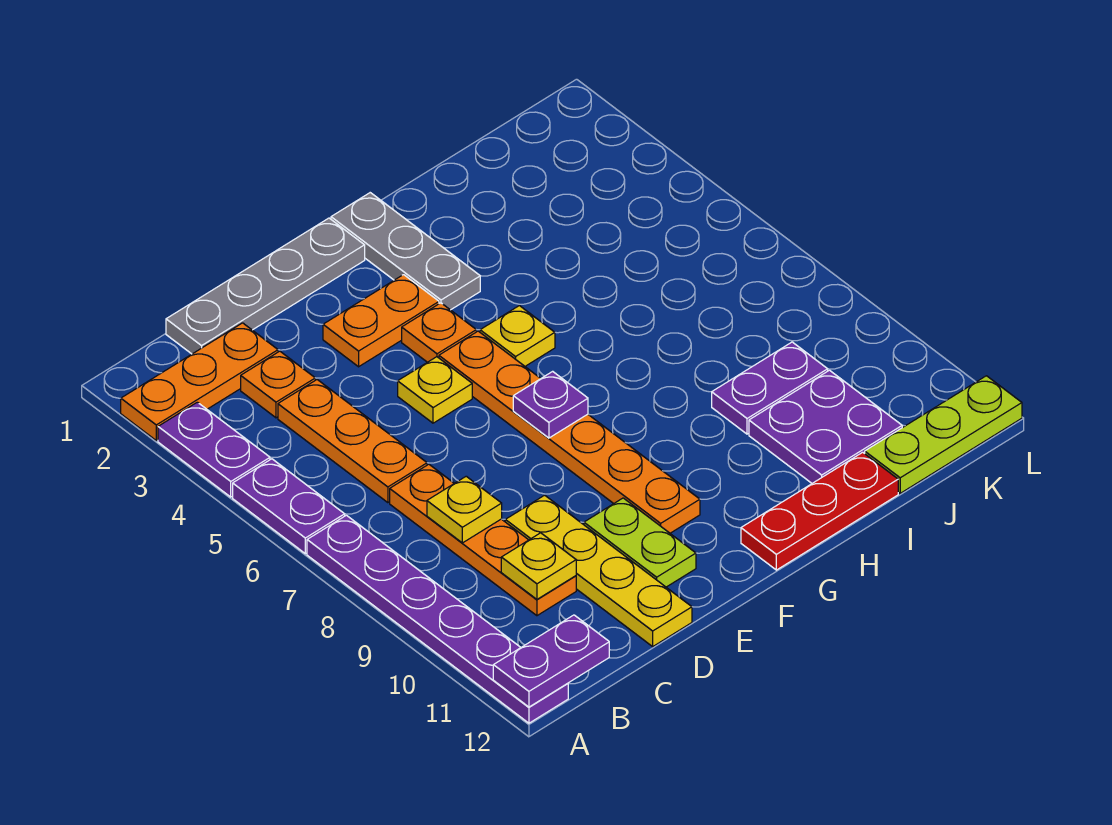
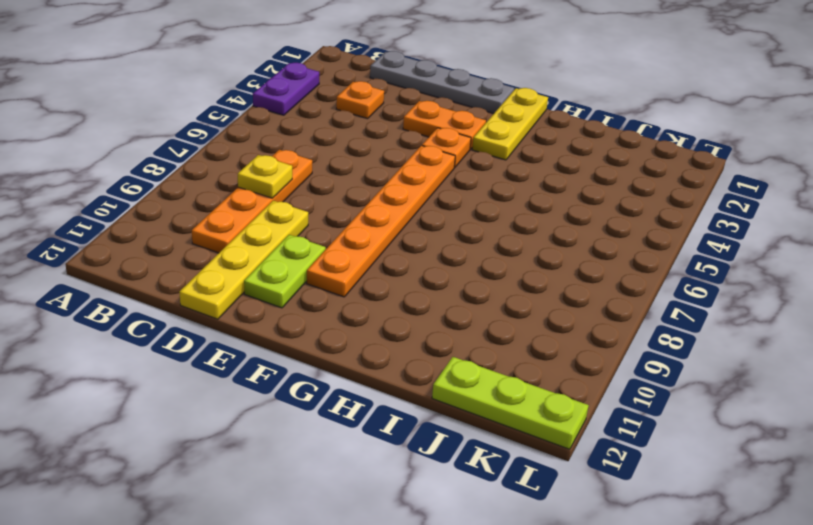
yellow 1x3 plate [472,88,548,160] -> grey 1x3 plate [331,193,480,310]
none -> orange 1x3 plate [121,323,278,440]
none -> purple 1x2 plate [233,459,345,554]
none -> purple 1x6 plate [307,515,568,723]

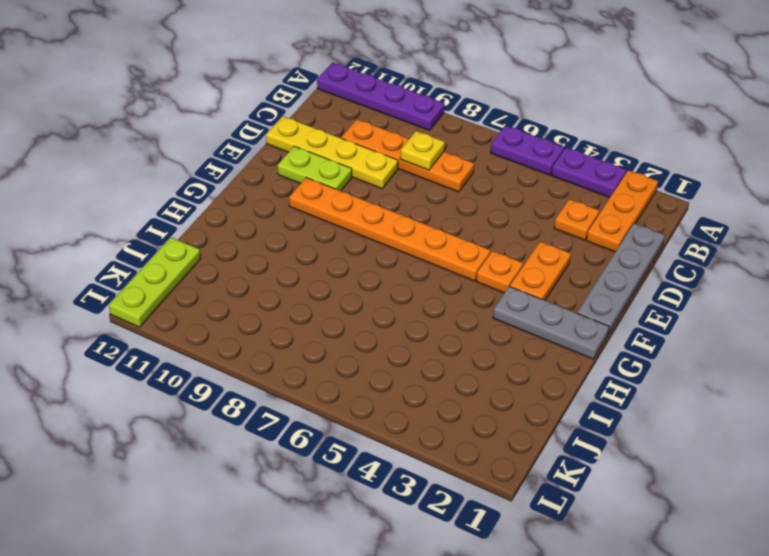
purple 1x4 plate [317,62,445,130] -> purple 1x6 plate [307,515,568,723]
none -> orange 1x3 plate [278,380,427,503]
none -> yellow 1x1 plate [398,357,472,423]
none -> yellow 1x1 plate [480,306,555,366]

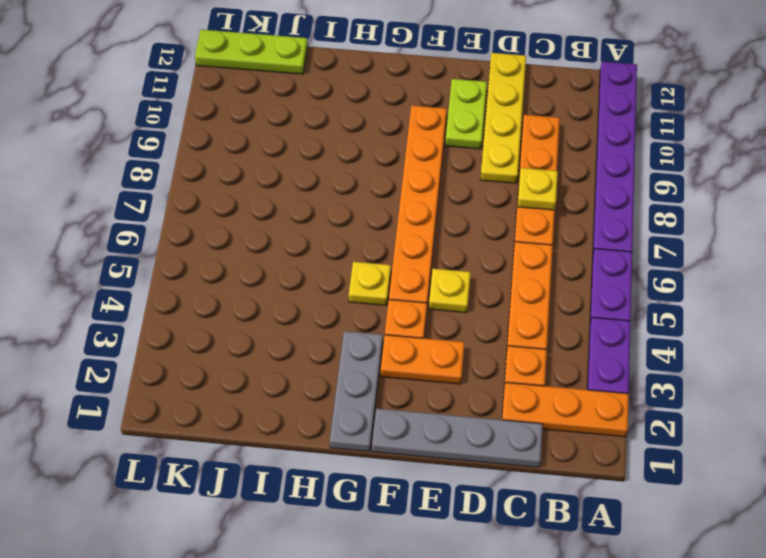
none -> red 1x3 plate [741,452,898,570]
none -> purple 1x2 plate [712,342,828,434]
none -> purple 2x2 plate [749,370,902,483]

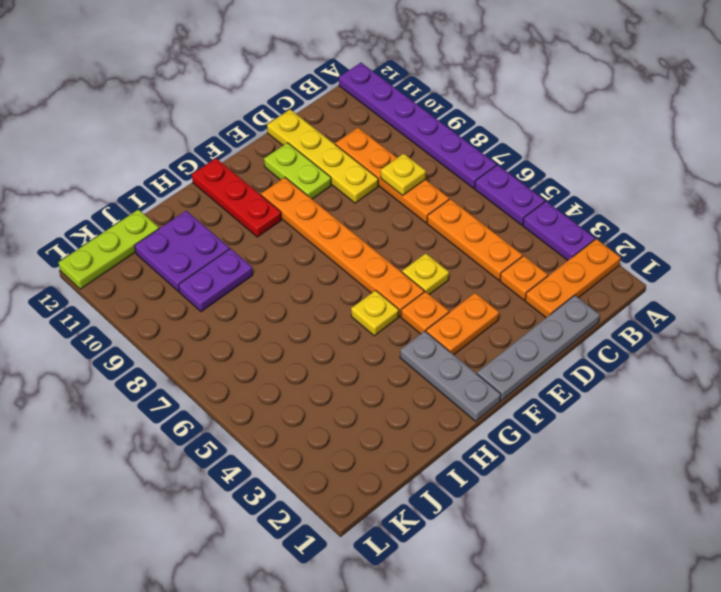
red 1x3 plate [192,158,281,237] -> red 1x3 plate turned to [741,452,898,570]
none -> purple 1x2 plate [493,615,609,707]
none -> yellow 1x1 plate [501,533,576,599]
none -> purple 1x1 plate [513,371,588,438]

